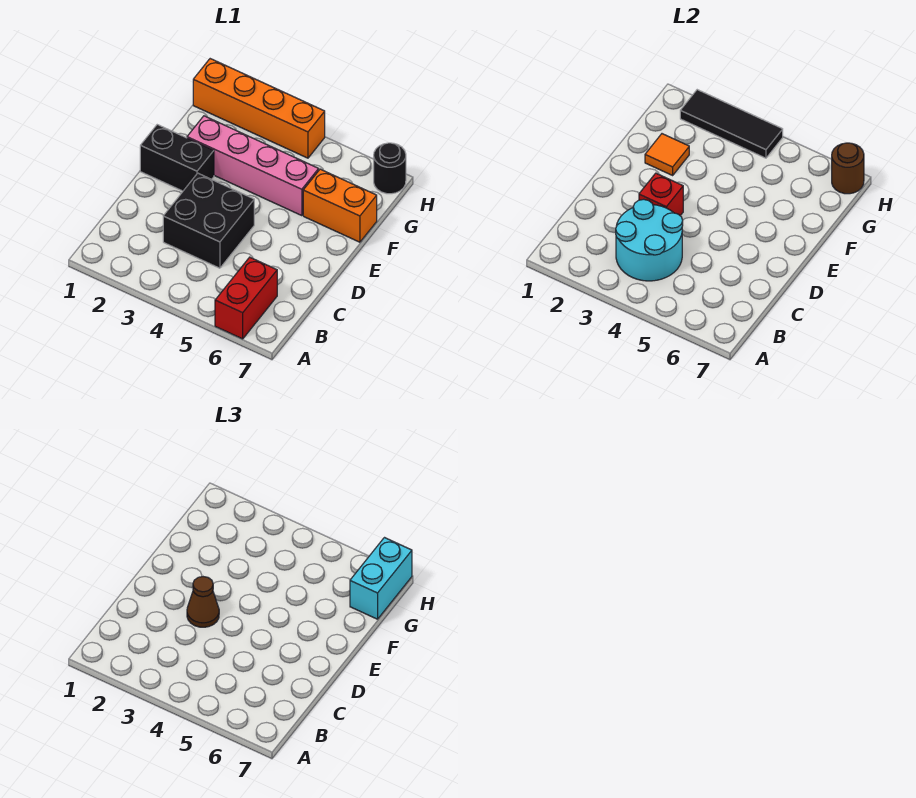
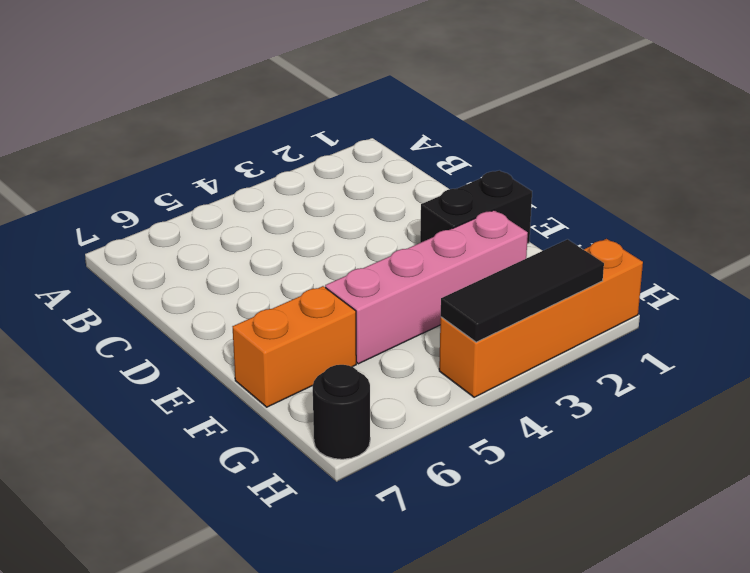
none -> red 1x2 brick [215,257,277,339]
none -> black 2x2 brick [163,173,254,268]
none -> cyan 2x2 round brick [616,199,683,281]

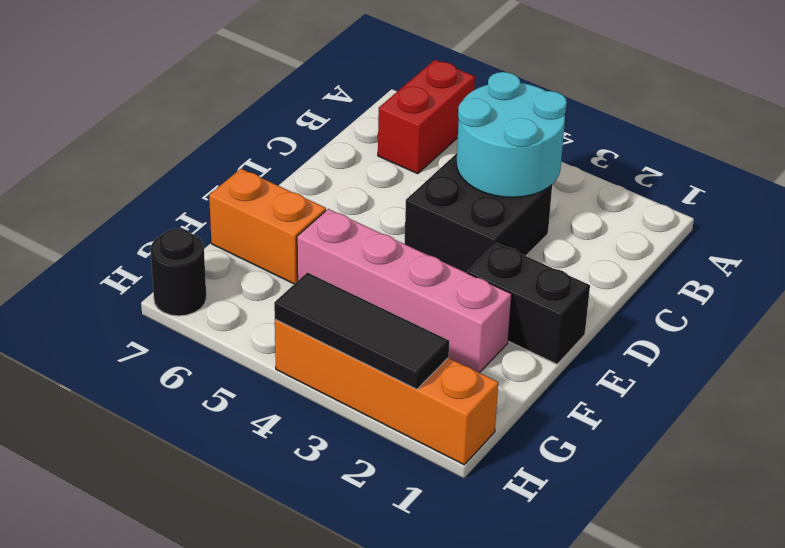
none -> red 1x1 brick [639,173,683,216]
none -> orange 1x1 tile [645,134,689,175]
none -> brown 1x1 round brick [832,143,864,194]

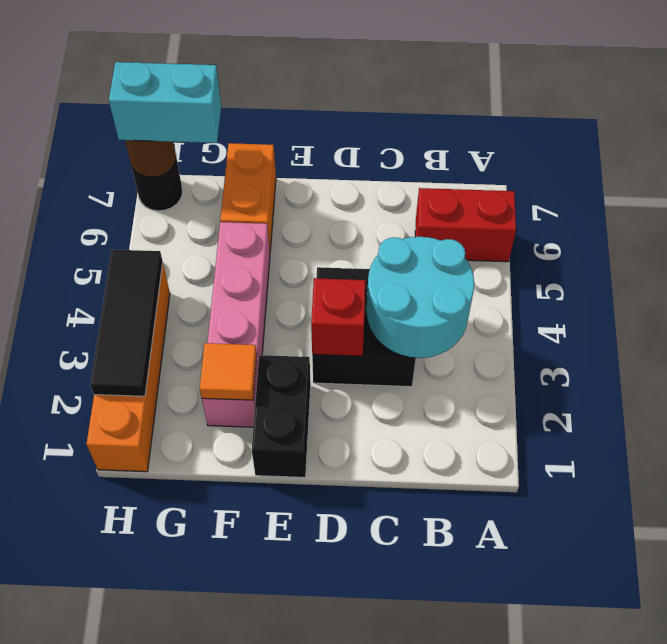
none -> brown 1x1 cone [187,577,219,627]

